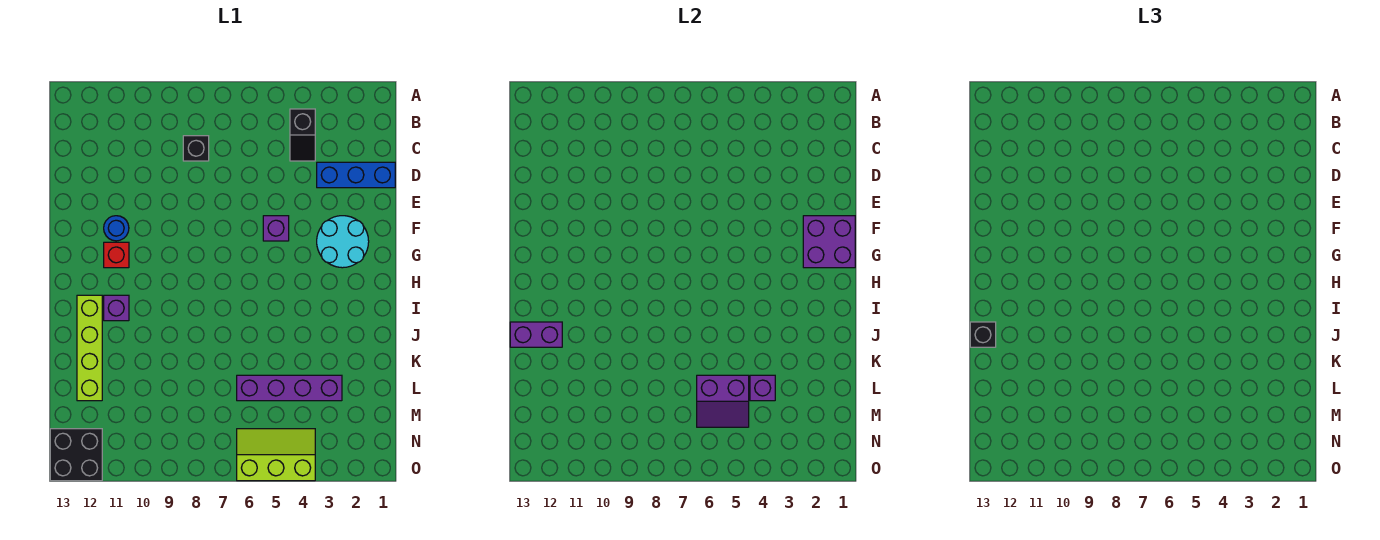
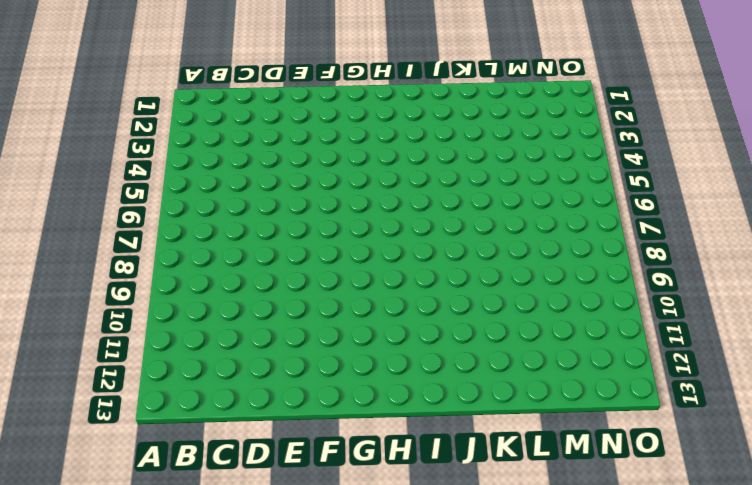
none -> black 1x2 slope [290,109,315,161]
none -> black 1x1 brick [183,136,209,161]
none -> blue 1x3 brick [317,162,395,188]

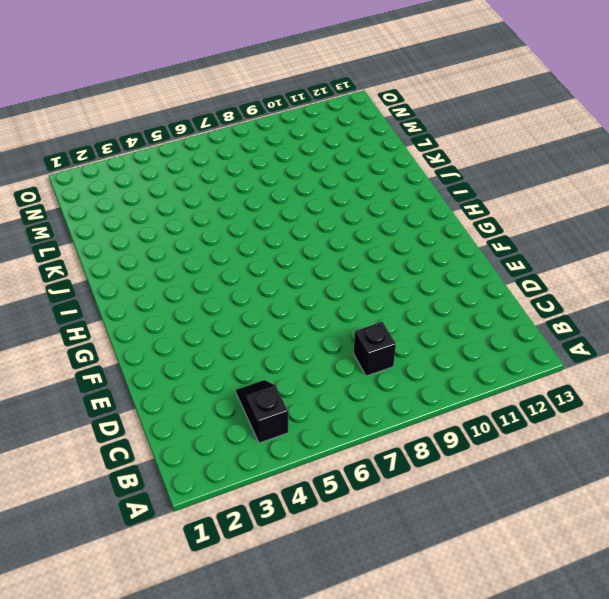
none -> blue 1x3 brick [317,162,395,188]
none -> cyan 2x2 round brick [317,216,369,268]
none -> purple 1x1 brick [263,216,289,241]

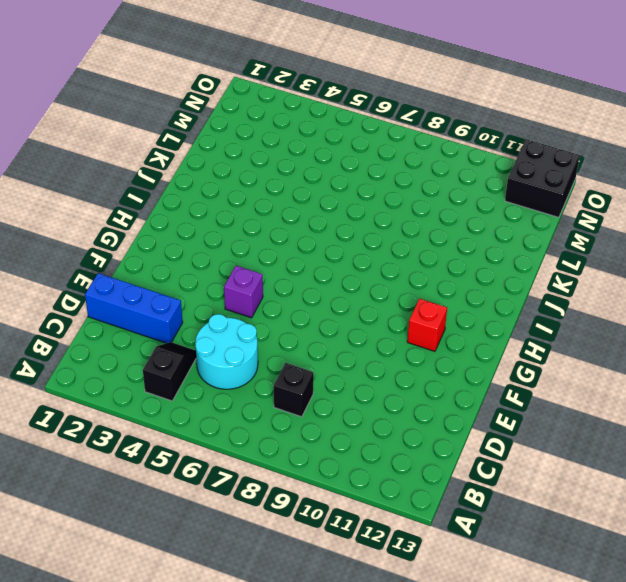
cyan 2x2 round brick [195,314,258,389] -> cyan 2x2 round brick moved to [317,216,369,268]
none -> blue 1x1 round brick [104,216,129,241]
none -> purple 1x1 brick [104,295,129,321]
none -> lime 1x4 brick [77,295,102,401]

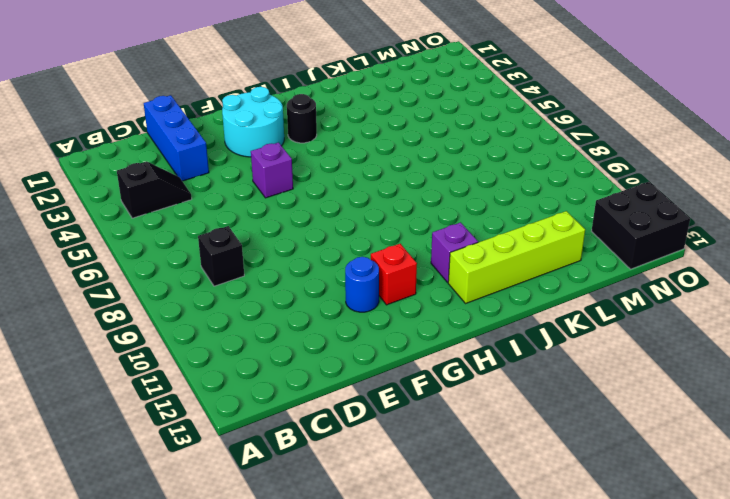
black 1x1 round brick [287,94,317,143] -> none
none -> purple 1x4 brick [237,375,342,401]
none -> lime 2x3 slope [237,429,315,481]
none -> purple 2x2 brick [803,216,855,268]

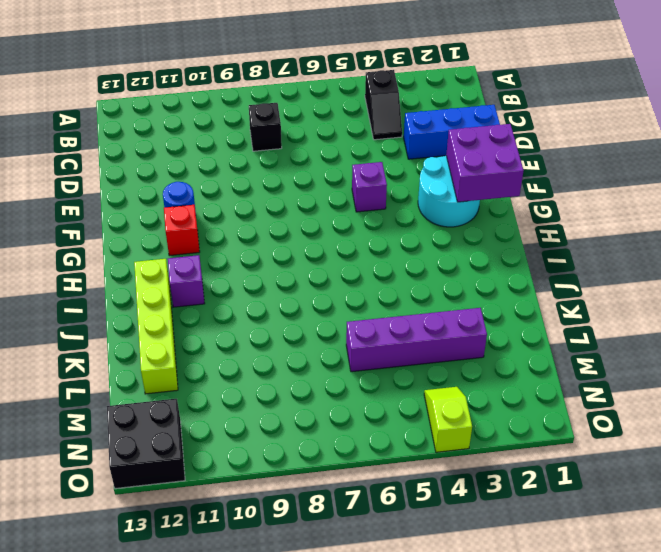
lime 1x2 slope [424,387,472,452] -> lime 2x3 slope [237,429,315,481]
none -> purple 1x2 brick [510,322,562,347]
none -> purple 1x1 brick [750,375,775,401]
none -> purple 2x2 slope [697,375,749,427]

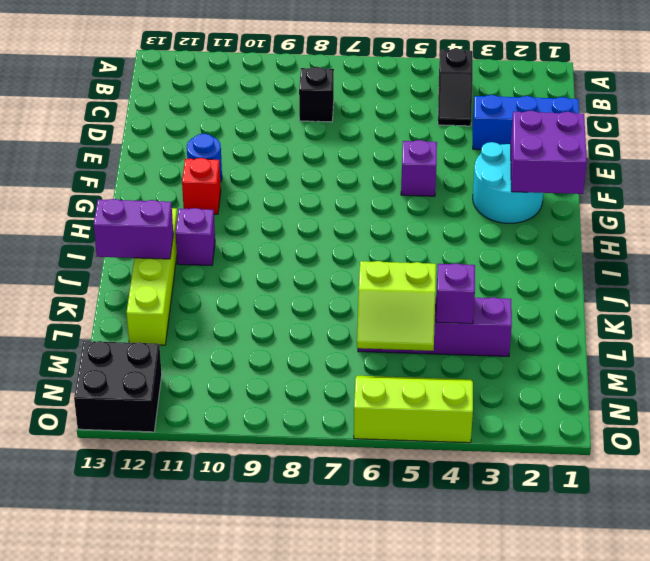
lime 2x2 slope [357,261,436,351] -> purple 2x2 slope [697,375,749,427]
none -> black 1x1 brick [970,322,996,347]

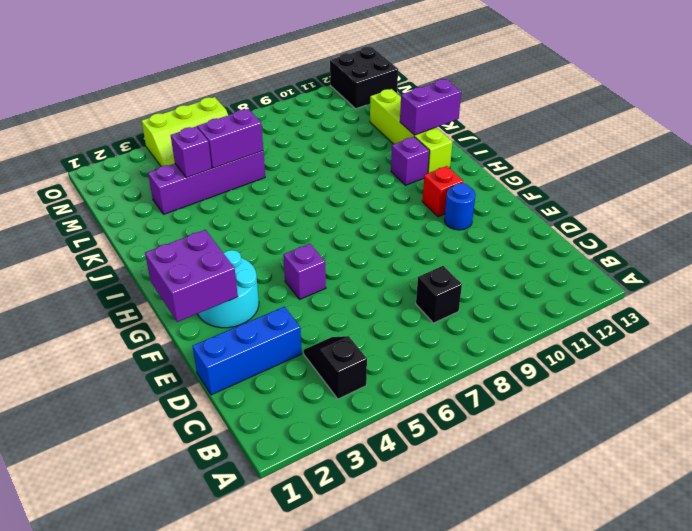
none -> black 1x1 brick [970,322,996,347]

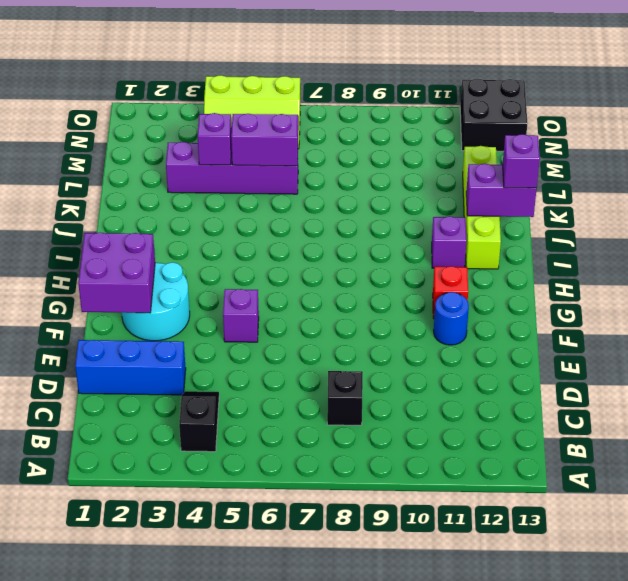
purple 1x1 brick [503,134,540,188] -> black 1x1 brick [970,322,996,347]

